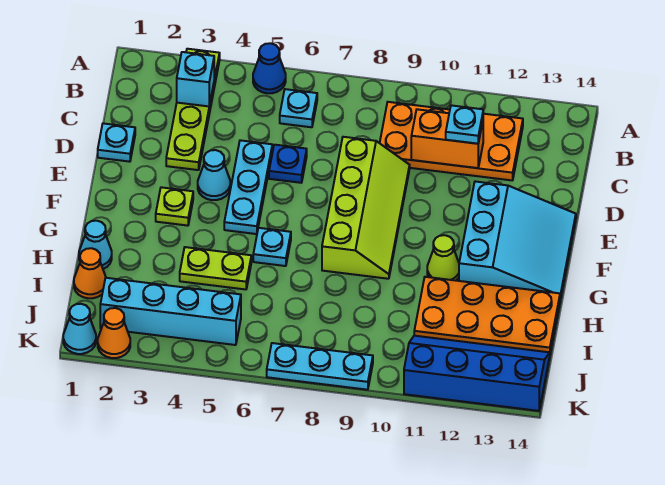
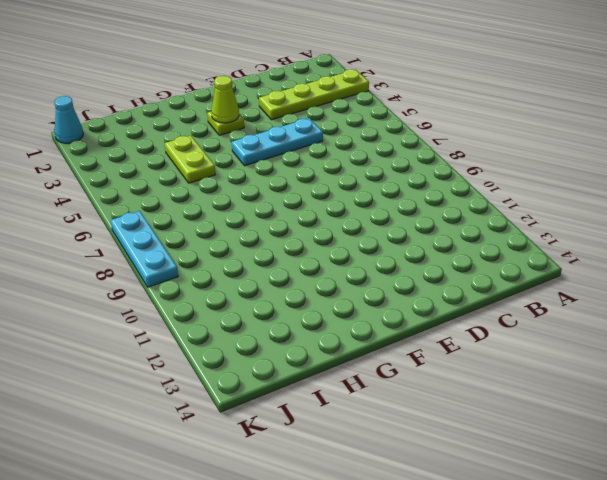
lime 1x1 cone [211,76,239,123] -> lime 1x1 cone moved to [427,235,459,281]
none -> blue 1x1 cone [253,43,286,93]
none -> cyan 1x1 plate [280,89,317,127]
none -> orange 2x4 plate [380,102,523,180]

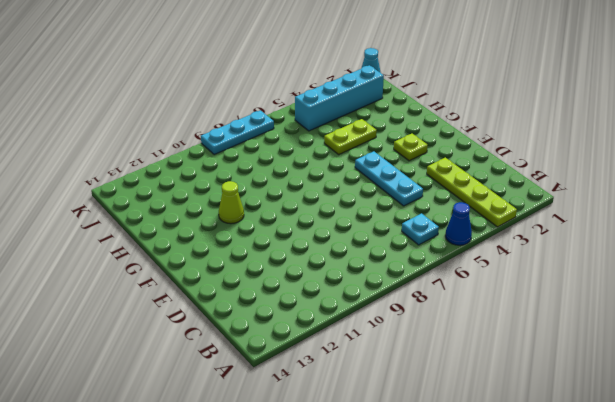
none -> orange 2x4 plate [380,102,523,180]
none -> cyan 1x1 plate [98,123,135,162]
none -> blue 1x1 plate [269,145,307,183]

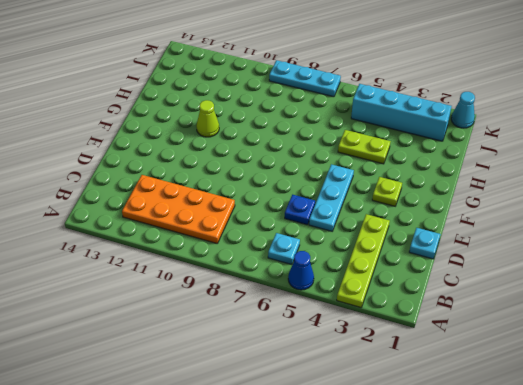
none -> lime 2x4 slope [322,137,410,279]
none -> cyan 1x1 cone [198,150,230,200]
none -> cyan 3x3 slope [459,181,576,299]

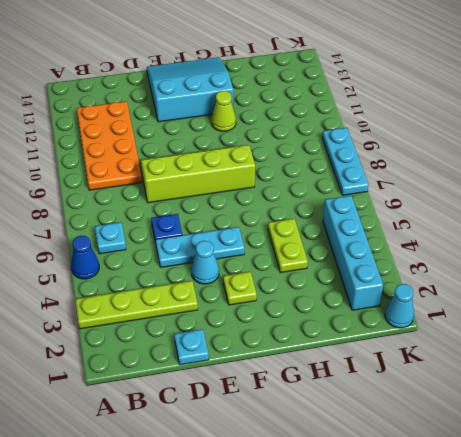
none -> cyan 1x1 plate [253,228,291,266]
none -> cyan 1x1 cone [79,221,112,269]
none -> orange 2x4 plate [414,277,560,353]

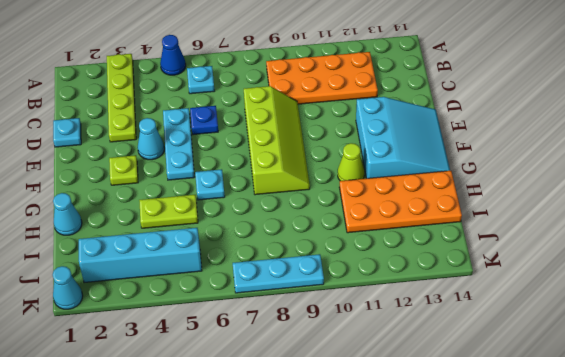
none -> orange 1x1 cone [74,248,106,298]
none -> blue 2x4 slope [404,336,550,411]
none -> orange 1x1 cone [98,308,130,358]

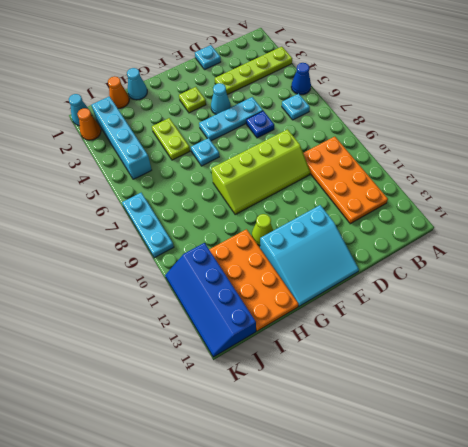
blue 2x4 slope [165,243,256,357] -> blue 2x4 slope turned to [404,336,550,411]
none -> cyan 1x1 brick [177,52,214,106]
none -> orange 1x2 brick [411,109,483,168]
none -> cyan 1x1 plate [446,105,483,144]

